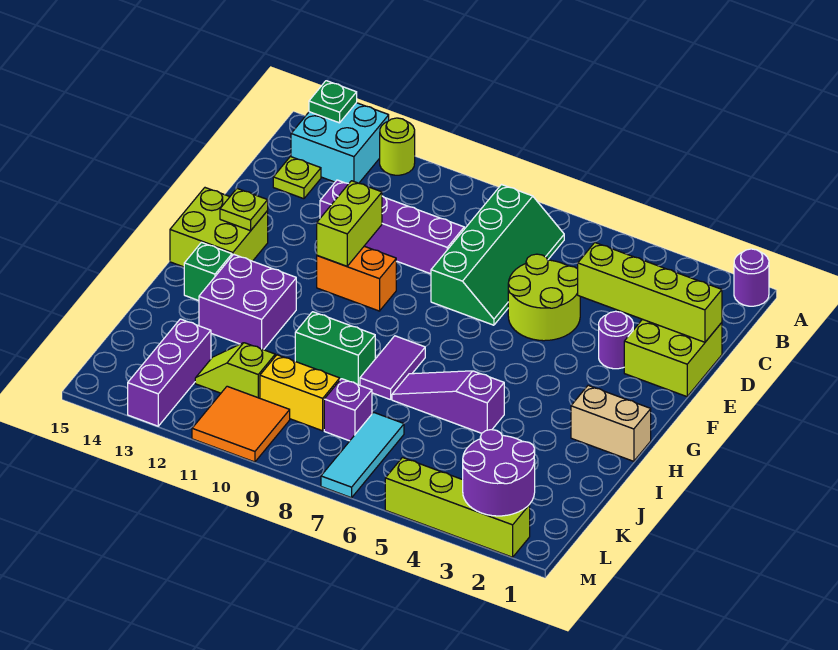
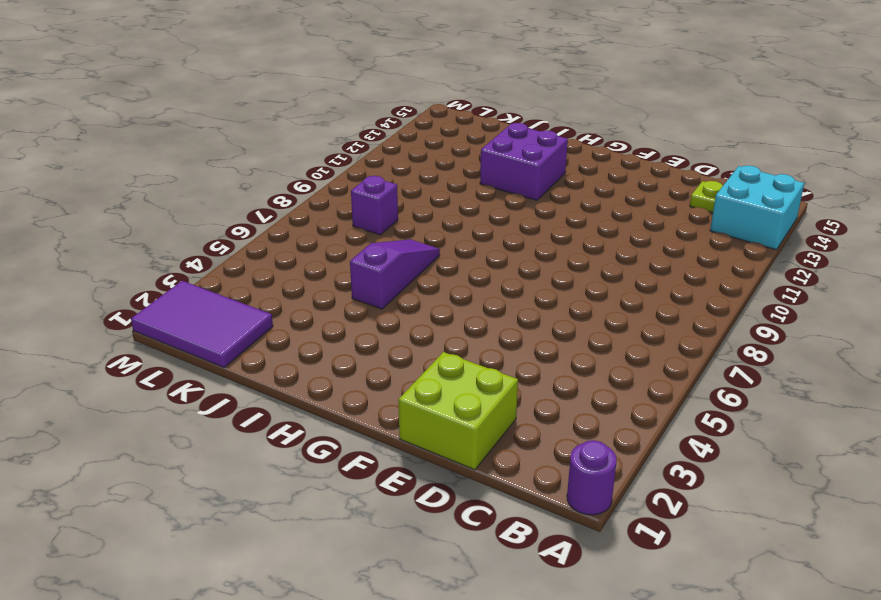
purple 2x3 tile [131,281,273,368] -> lime 1x4 brick [385,458,530,557]
none -> lime 1x1 round brick [380,118,415,175]
none -> green 2x4 slope [431,185,564,325]
none -> lime 2x2 round brick [508,254,580,341]

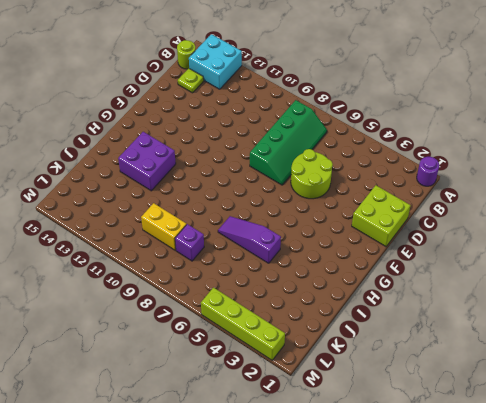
lime 1x1 round brick [177,40,196,69] -> lime 1x1 round brick moved to [380,118,415,175]
none -> purple 1x4 brick [320,180,464,274]
none -> purple 1x1 round brick [599,311,633,369]
none -> orange 1x2 brick [317,246,396,311]

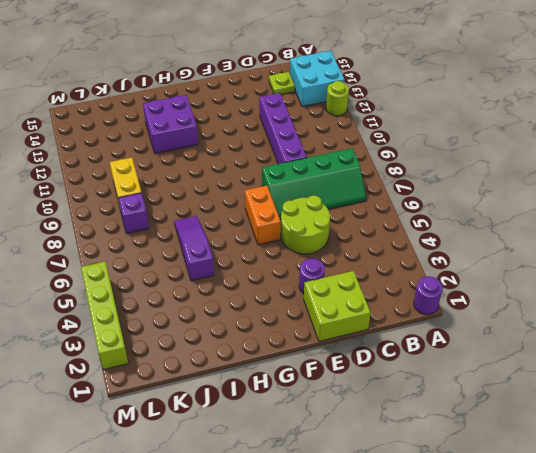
orange 1x2 brick [245,186,281,245] -> orange 1x2 brick moved to [317,246,396,311]
none -> lime 2x2 brick [170,188,268,267]
none -> tan 1x2 brick [571,385,651,461]
none -> purple 1x2 tile [360,336,425,400]

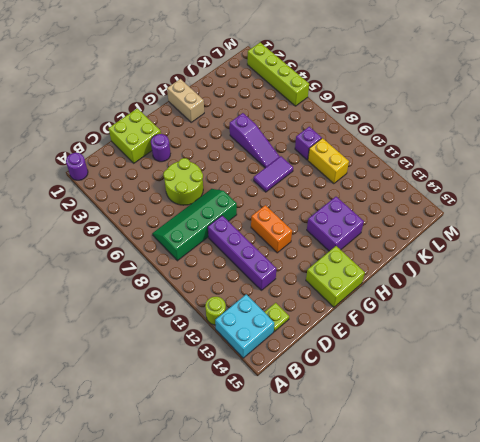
none -> green 1x1 brick [184,243,232,301]
none -> green 1x2 brick [295,312,375,385]
none -> cyan 1x3 tile [321,412,404,498]

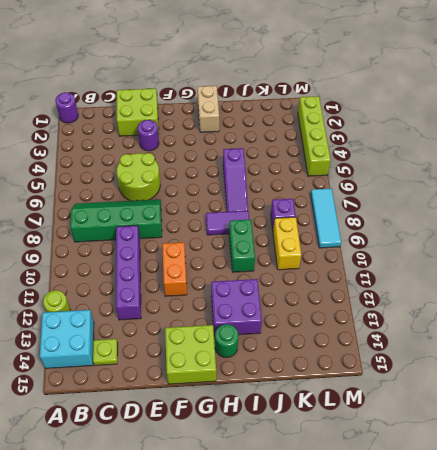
green 1x1 round brick [215,324,239,357] -> green 1x1 brick [184,243,232,301]
cyan 1x3 tile [311,188,341,248] -> cyan 1x3 tile turned to [321,412,404,498]
none -> lime 1x2 slope [195,343,275,398]
none -> purple 1x3 brick [128,319,211,426]
none -> orange 2x2 tile [192,386,290,462]

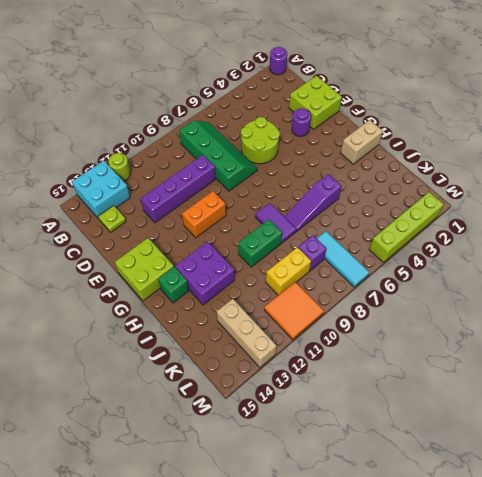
tan 1x3 brick [217,299,277,367] -> purple 1x3 brick [128,319,211,426]
none -> lime 1x2 slope [195,343,275,398]
none -> green 1x1 plate [309,81,357,123]
none -> lime 1x4 brick [578,243,722,342]

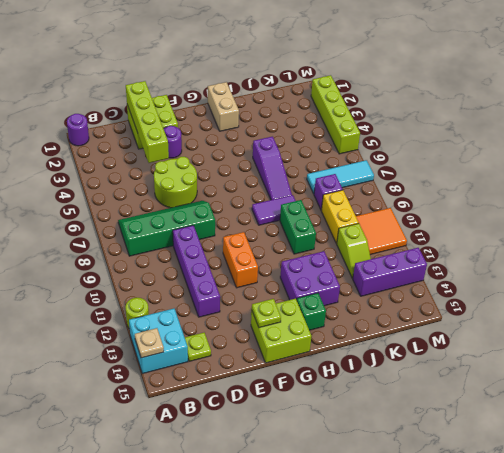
tan 1x1 plate [135,328,164,358] -> green 1x1 plate [309,81,357,123]
none -> lime 1x2 brick [317,181,382,266]
none -> purple 2x2 round brick [463,430,535,516]

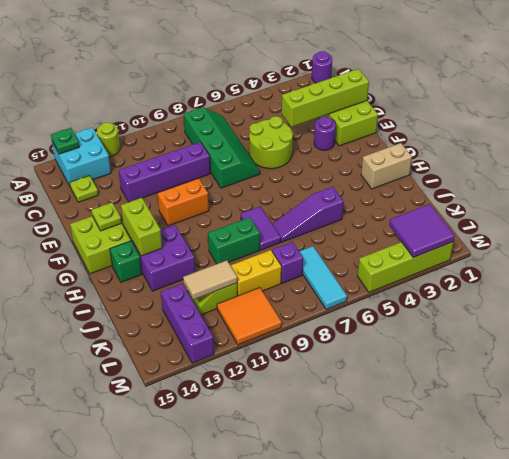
lime 1x2 brick [121,198,162,256] -> lime 1x2 brick moved to [317,181,382,266]
tan 1x2 tile [183,260,237,299] -> none
purple 2x2 tile [389,204,455,258] -> purple 2x2 round brick [463,430,535,516]

